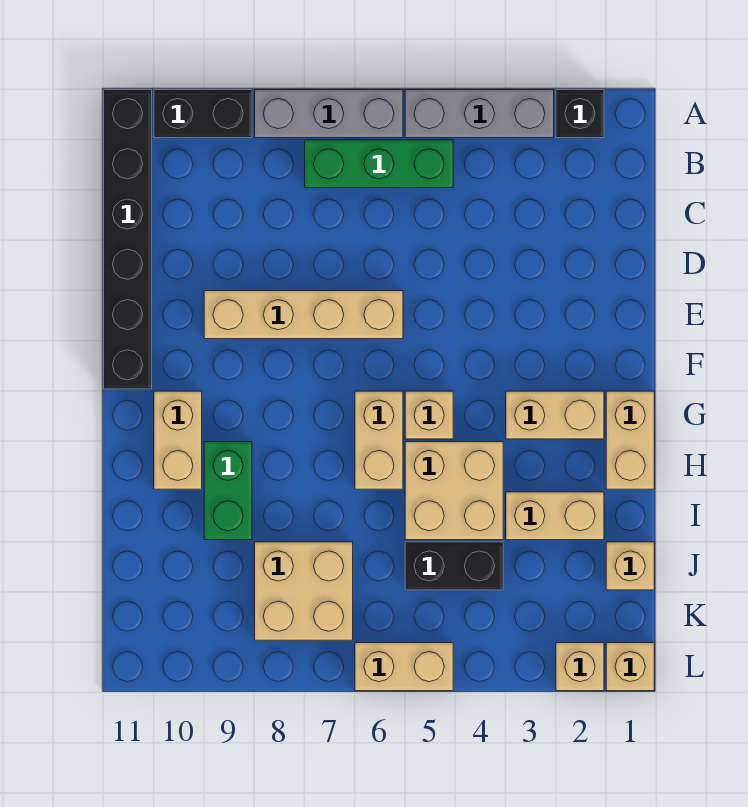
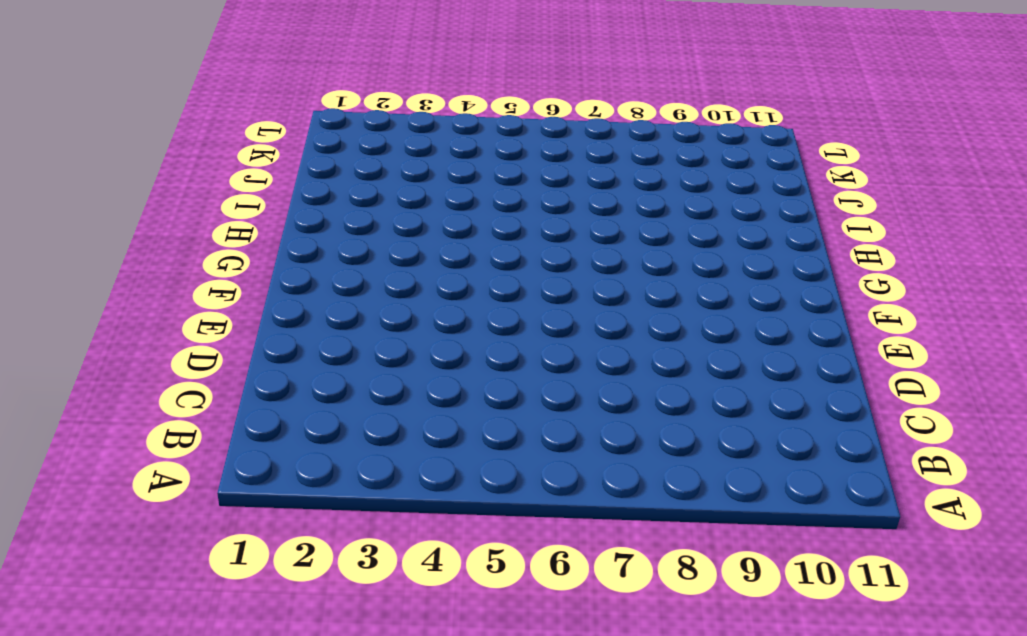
none -> black 1x1 brick [556,90,604,138]
none -> grey 1x3 brick [405,90,554,138]
none -> grey 1x3 brick [255,90,403,138]

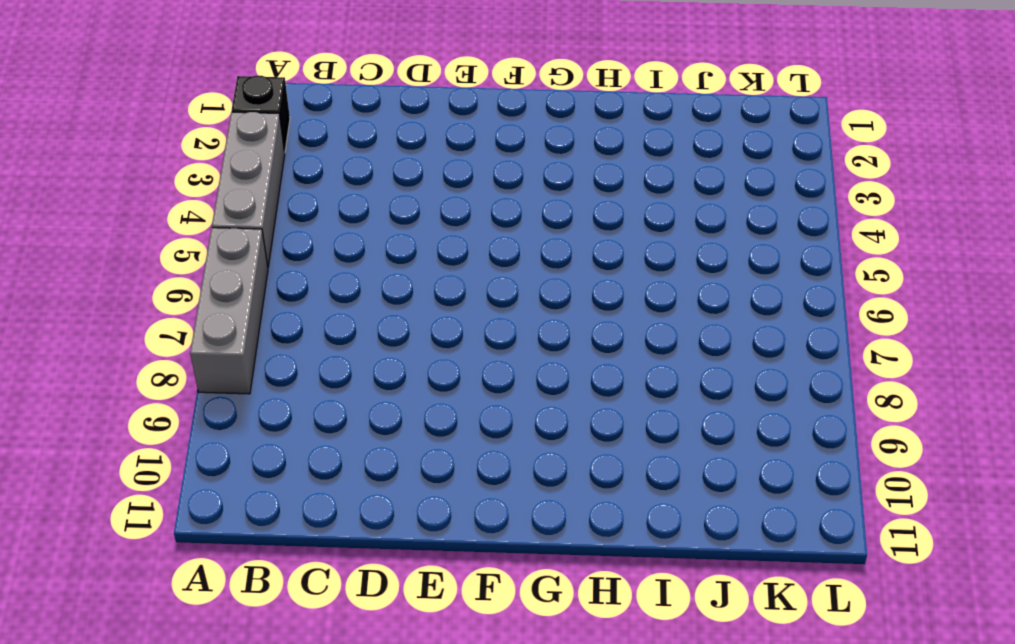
none -> black 1x2 brick [154,90,252,138]
none -> black 1x6 brick [104,90,152,389]
none -> green 1x3 brick [305,140,453,188]

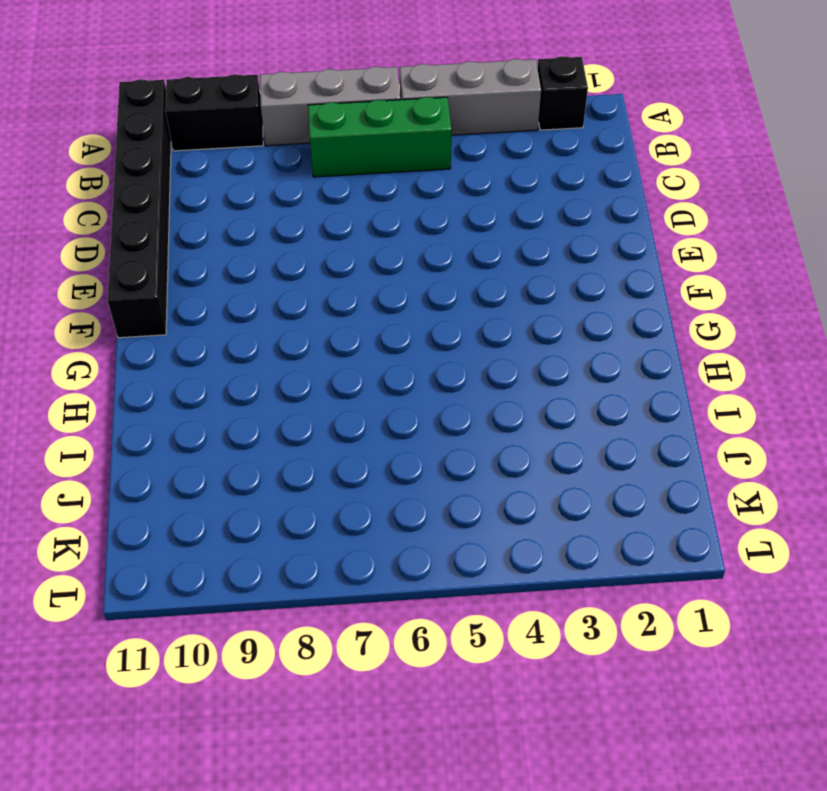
none -> tan 1x4 brick [204,291,403,339]
none -> tan 1x2 brick [606,391,654,489]
none -> tan 1x2 brick [506,391,604,439]

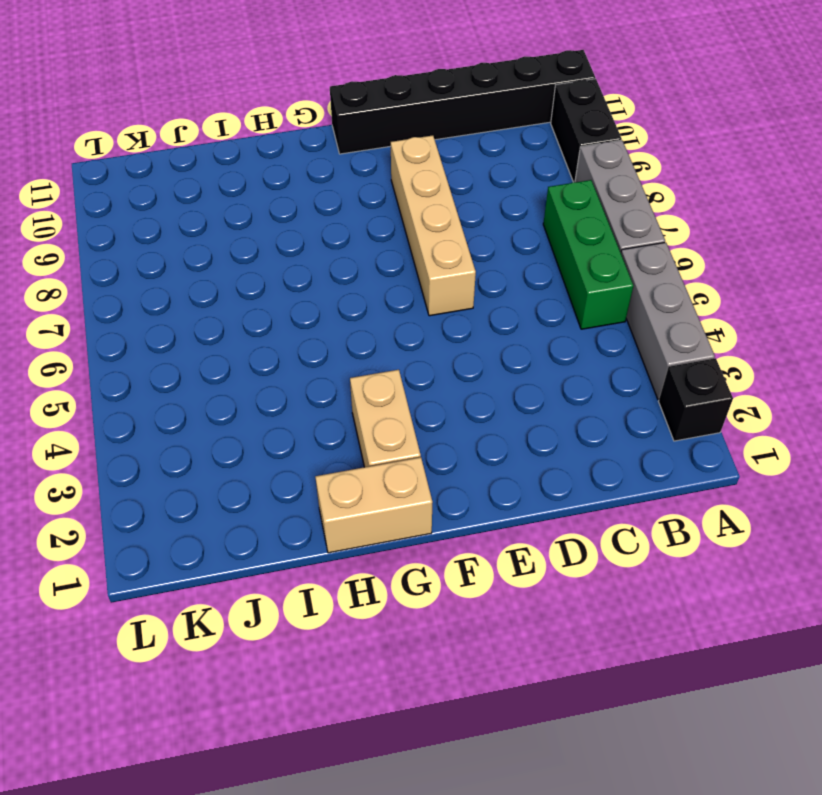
none -> tan 1x1 brick [405,391,453,439]
none -> tan 1x2 brick [355,391,403,489]
none -> tan 1x2 brick [154,391,202,489]

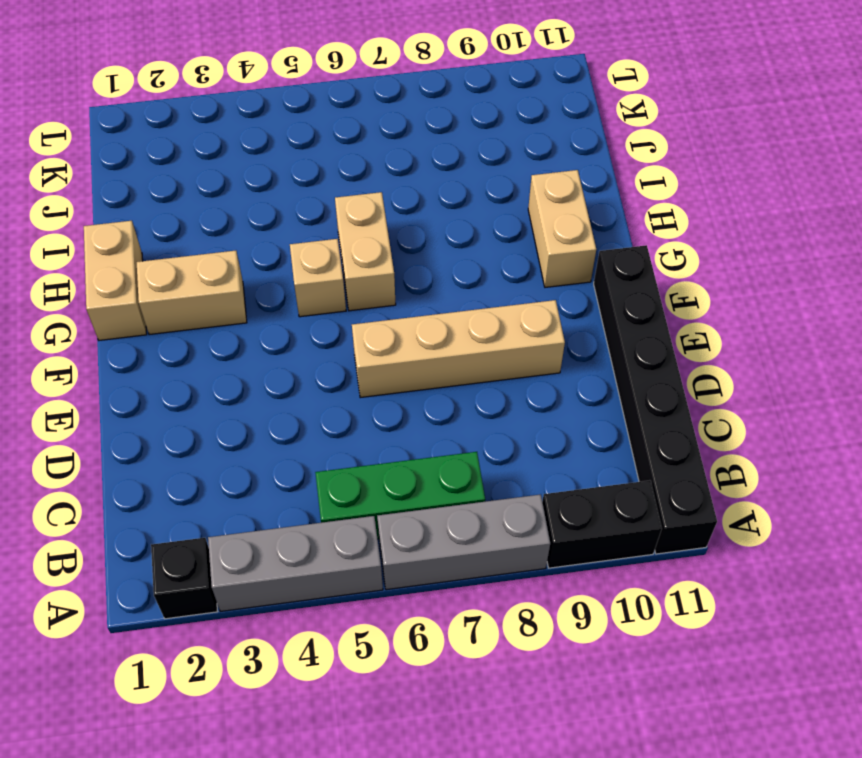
none -> tan 2x2 brick [405,442,503,540]
none -> green 1x2 brick [204,442,252,540]
none -> tan 1x2 brick [506,492,604,540]

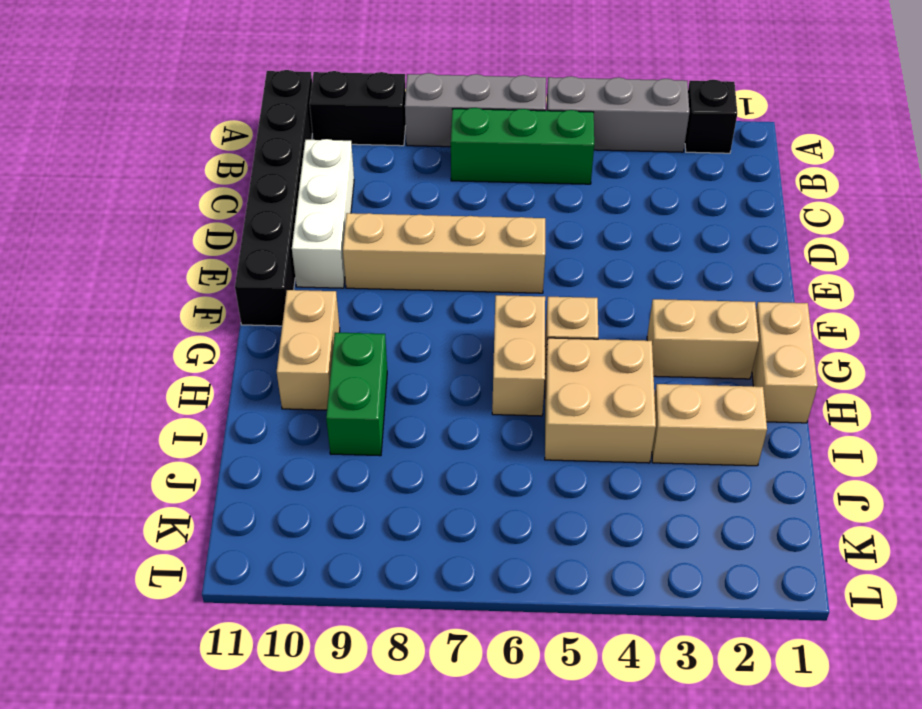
white 1x3 brick [292,139,354,288] -> none
none -> tan 1x1 brick [606,542,654,590]
none -> black 1x2 brick [405,542,503,590]
none -> tan 2x2 brick [255,542,353,640]

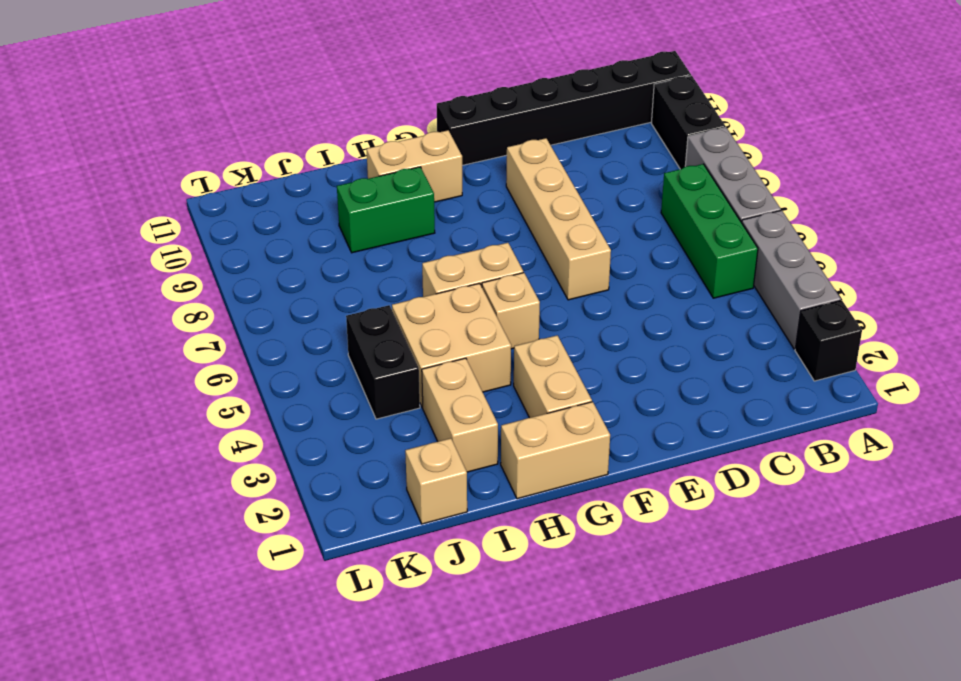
none -> tan 2x2 brick [255,542,353,640]
none -> tan 1x1 brick [606,643,654,691]
none -> tan 1x1 brick [556,643,604,691]

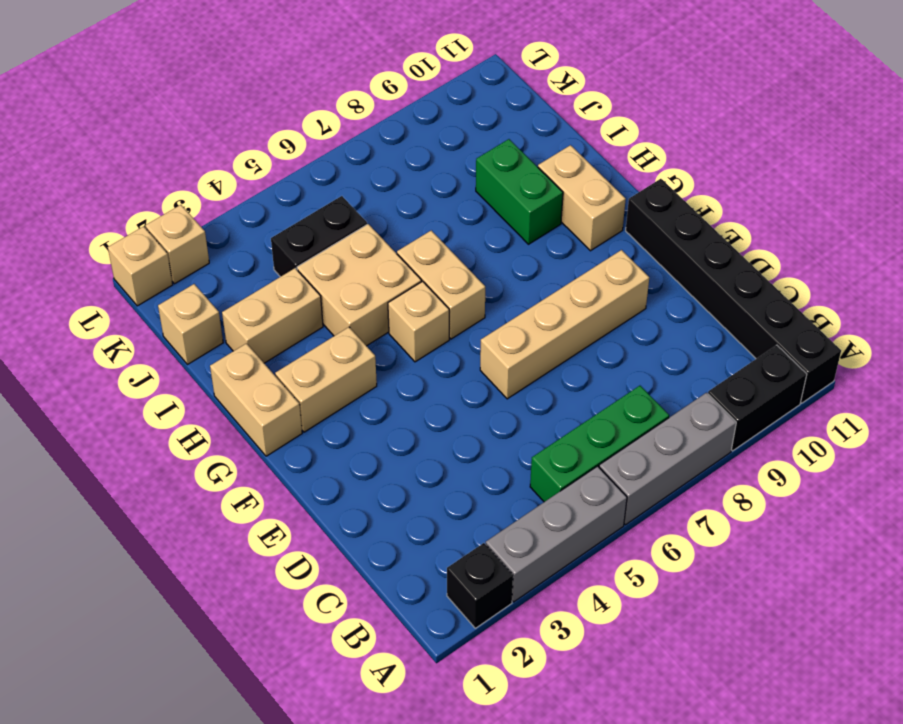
none -> tan 2x2 brick [255,542,353,640]
none -> tan 1x2 brick [355,643,453,691]

